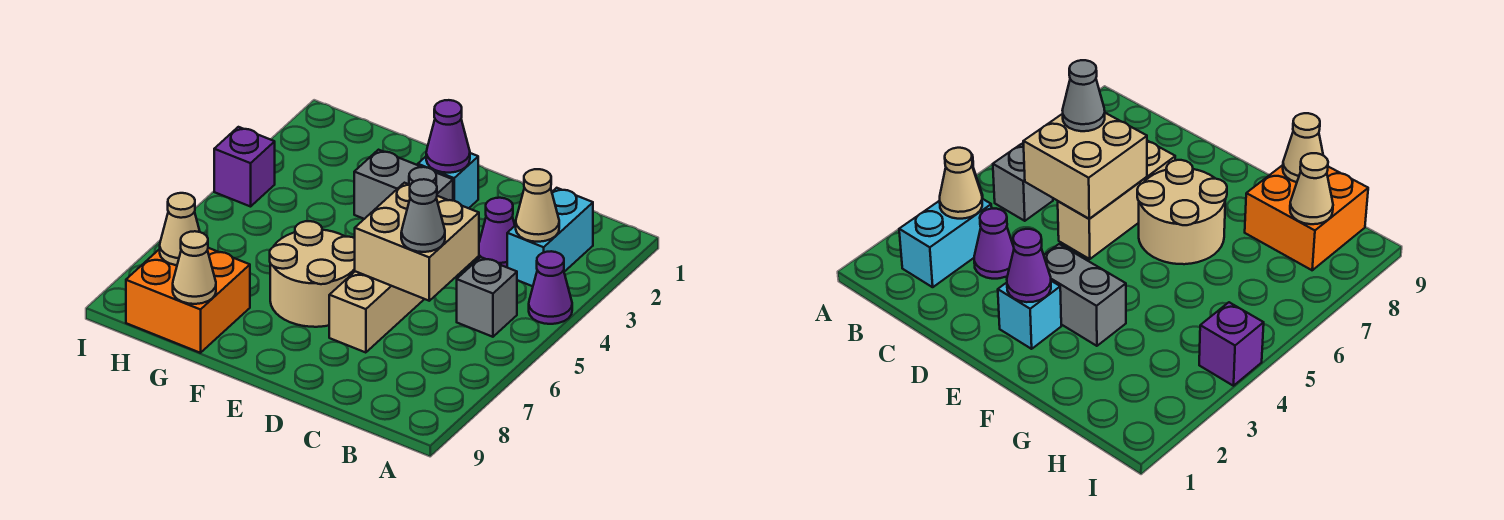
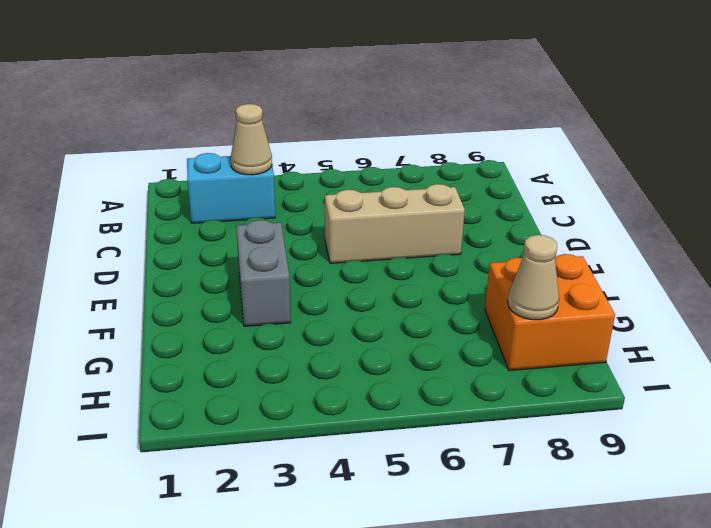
none -> purple 1x1 cone [529,251,572,324]
none -> grey 1x1 brick [457,257,517,337]
none -> purple 1x1 cone [477,198,515,267]

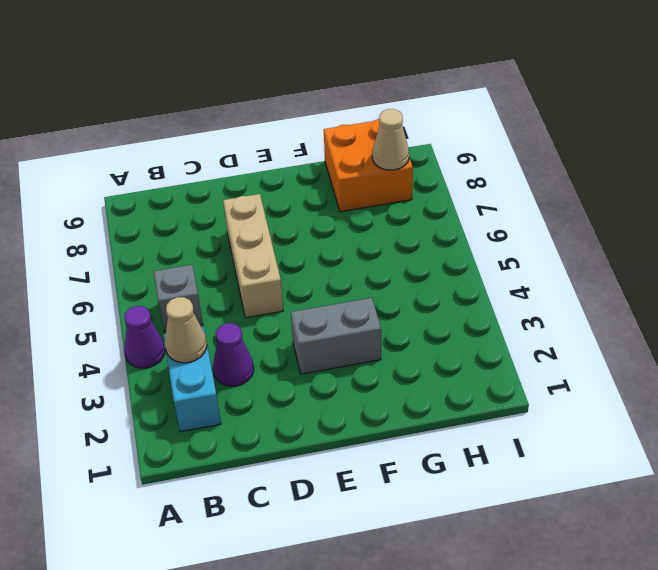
none -> cyan 1x1 brick [418,153,478,208]
none -> tan 2x2 round brick [270,221,355,327]
none -> purple 1x1 brick [214,127,275,207]

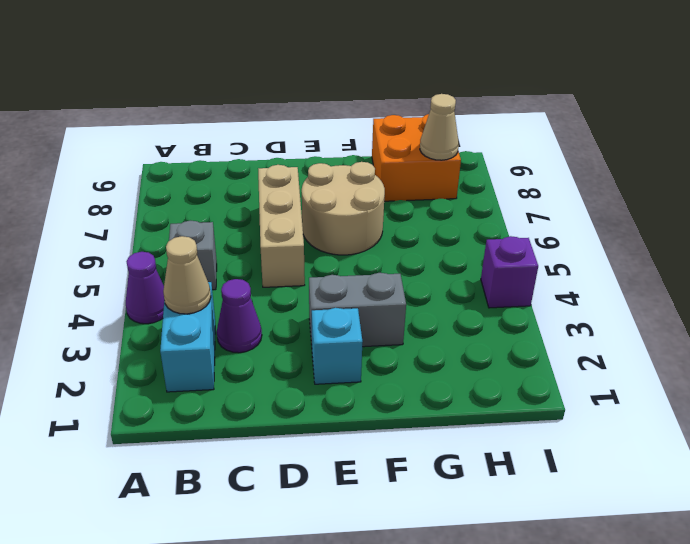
none -> tan 2x2 brick [355,183,479,301]
none -> purple 1x1 cone [426,100,470,173]
none -> tan 1x1 cone [173,231,216,304]

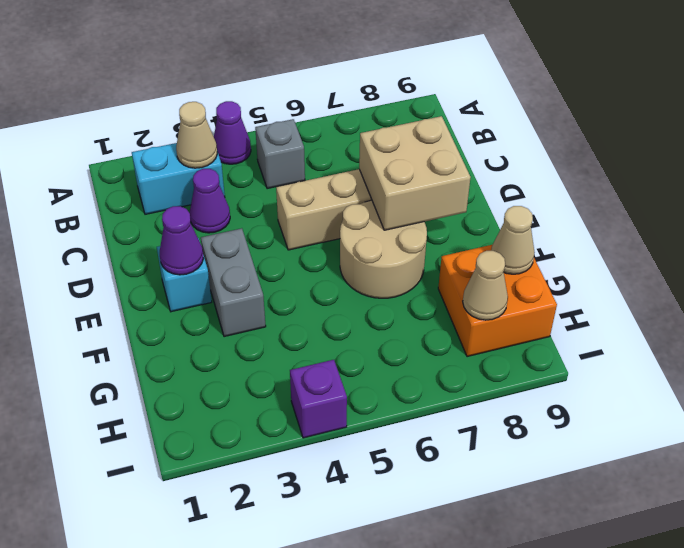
tan 2x2 brick [359,116,471,230] -> tan 2x2 brick moved to [355,183,479,301]
none -> grey 1x1 cone [401,179,445,252]

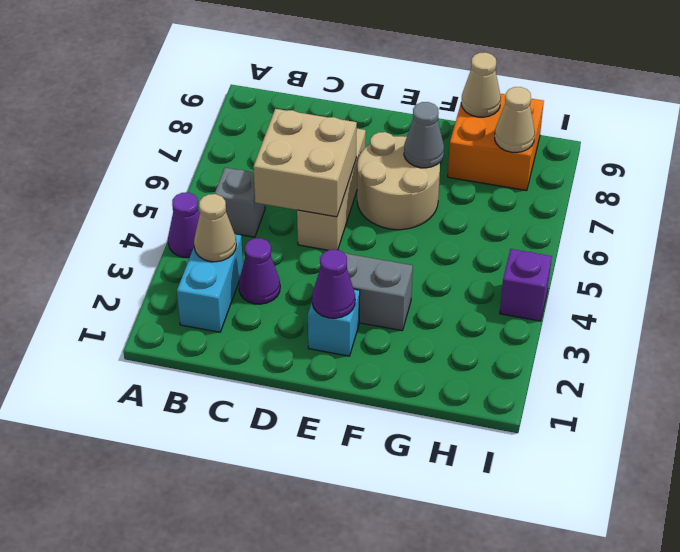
grey 1x1 cone [404,102,444,168] -> grey 1x1 cone moved to [401,179,445,252]

